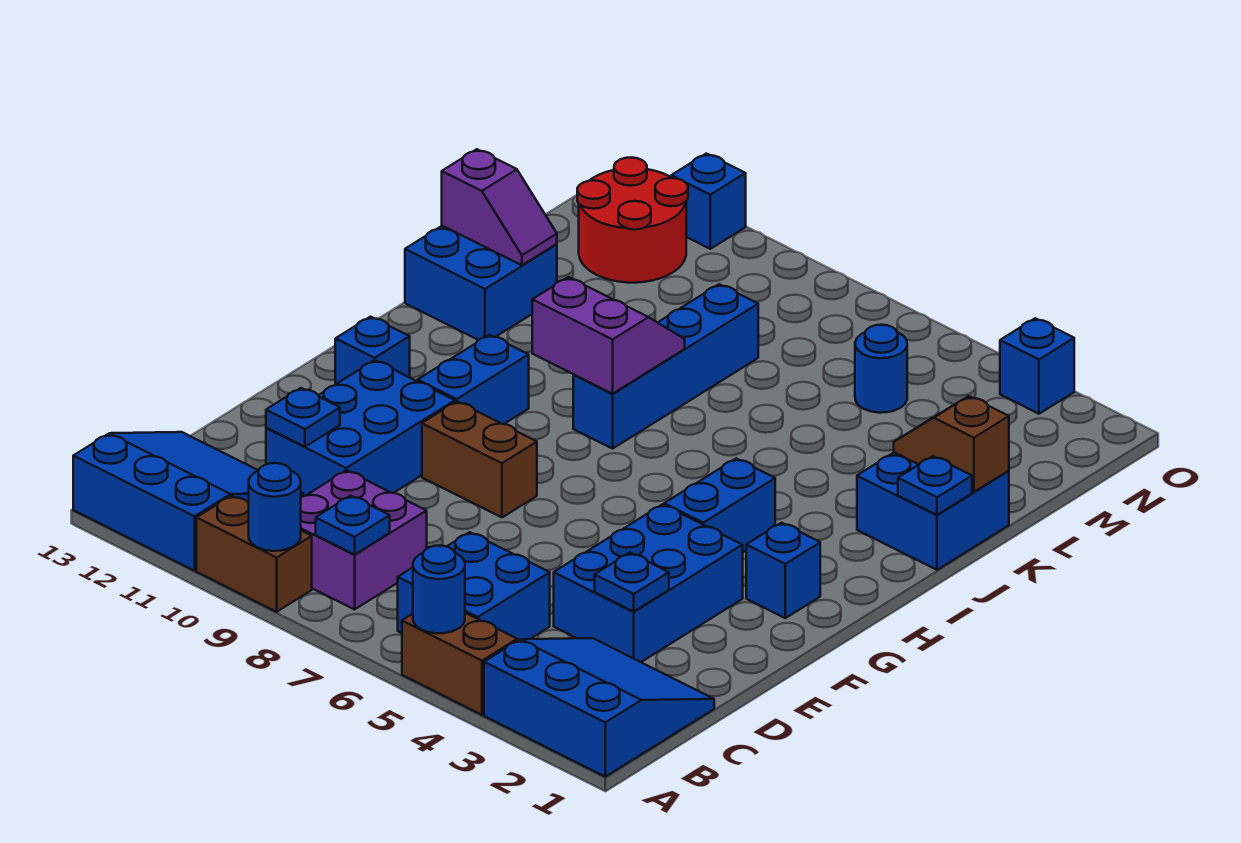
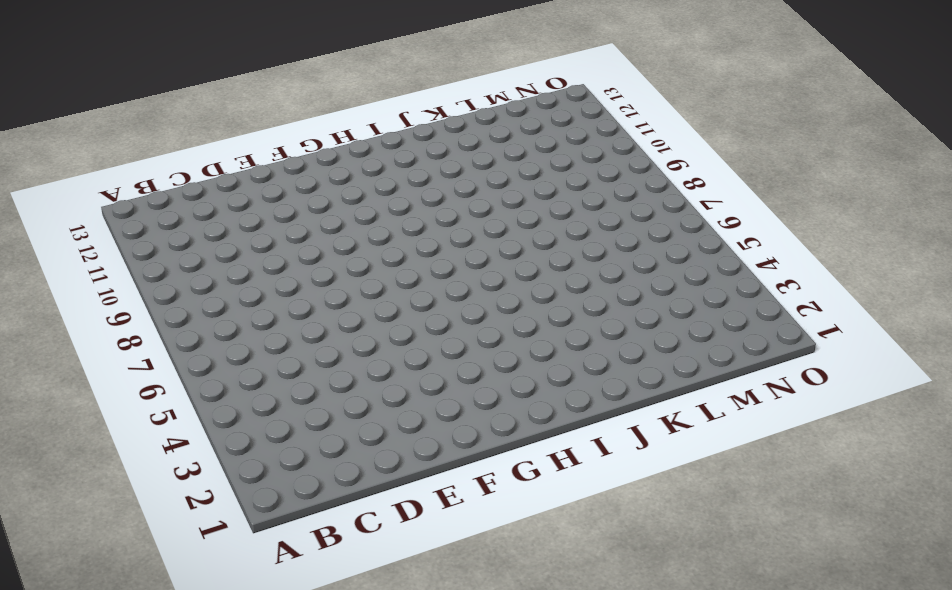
none -> blue 3x3 slope [484,638,714,777]
none -> brown 1x2 brick [402,613,517,715]
none -> brown 1x2 brick [196,496,312,612]

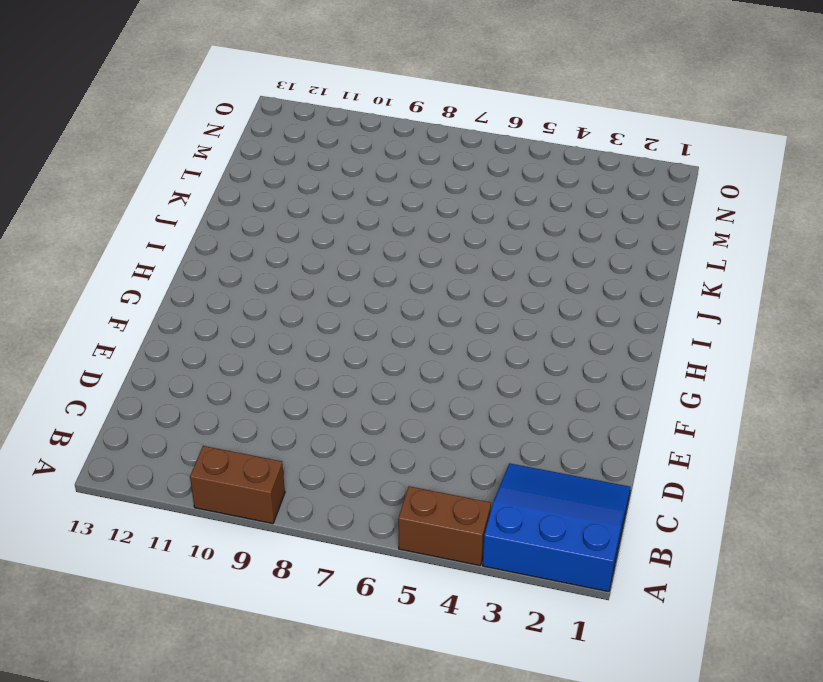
none -> blue 3x3 slope [73,432,303,571]
none -> blue 2x2 brick [398,532,550,641]
none -> purple 2x2 brick [301,470,427,609]

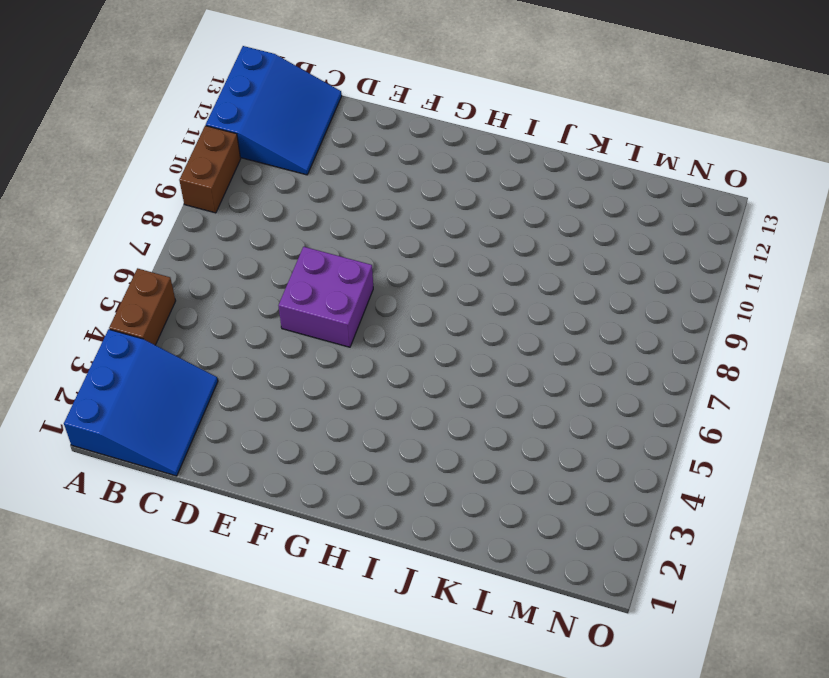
purple 2x2 brick [278,247,373,347] -> purple 2x2 brick moved to [301,470,427,609]
none -> blue 2x2 brick [398,532,550,641]
none -> blue 2x3 brick [554,504,743,662]
none -> blue 2x3 brick [266,360,455,496]

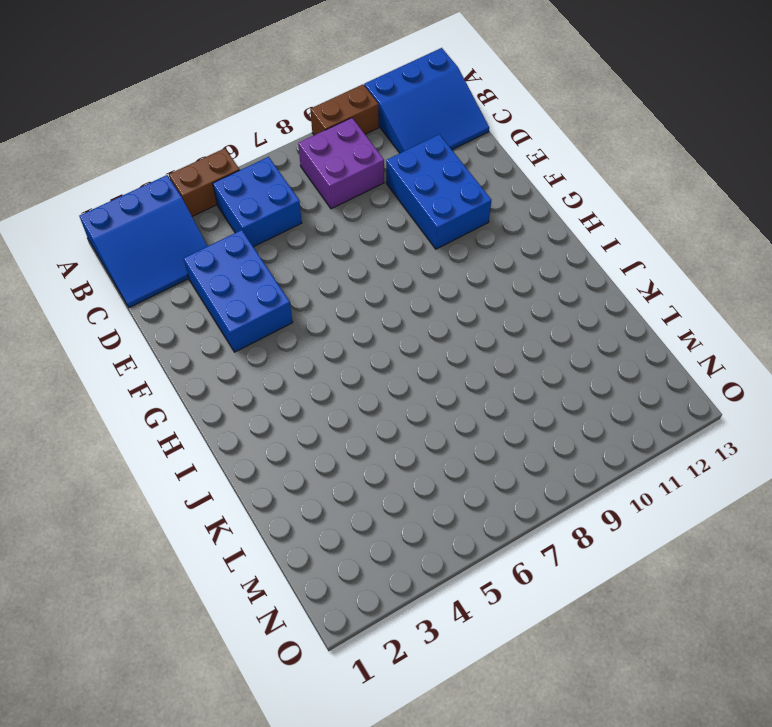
none -> brown 1x2 brick [422,402,537,517]
none -> blue 1x1 brick [746,523,820,618]
none -> blue 1x2 brick [664,459,775,552]

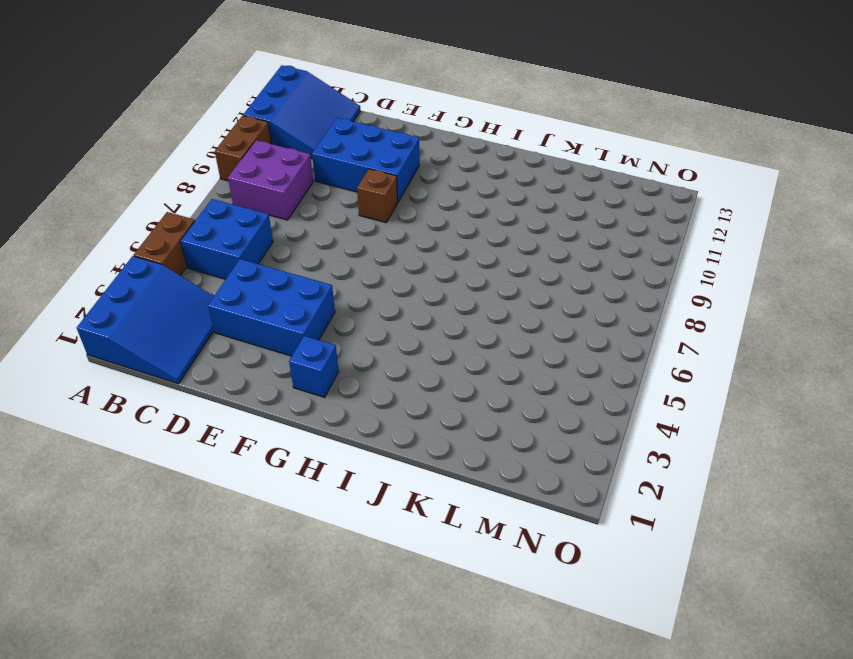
brown 1x1 brick [357,169,397,223] -> brown 1x2 brick [422,402,537,517]
none -> blue 1x2 brick [664,459,775,552]
none -> blue 1x2 brick [418,335,529,424]
none -> blue 1x1 brick [335,317,410,384]

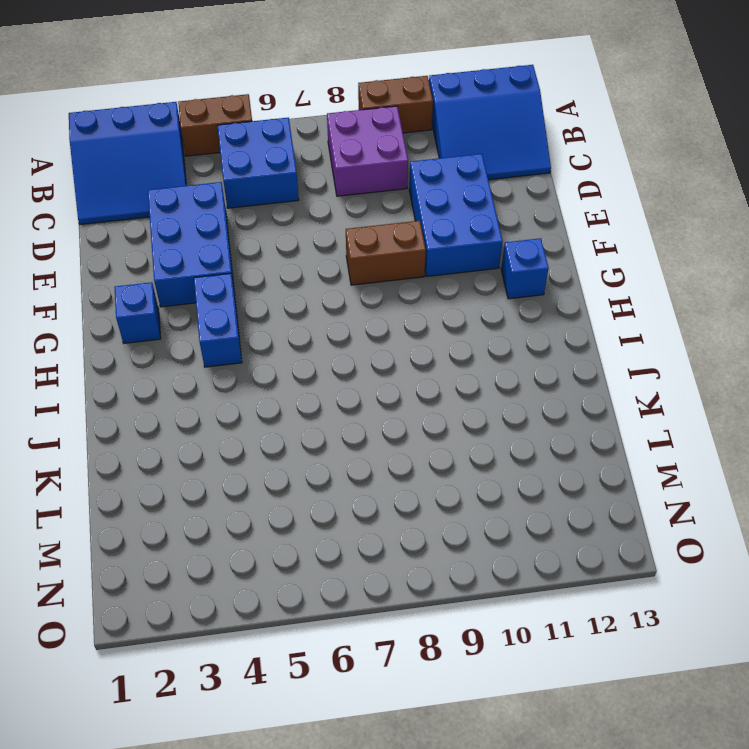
none -> blue 1x2 brick [418,335,529,424]
none -> blue 1x4 brick [573,284,758,449]
none -> blue 2x2 brick [857,452,1009,570]

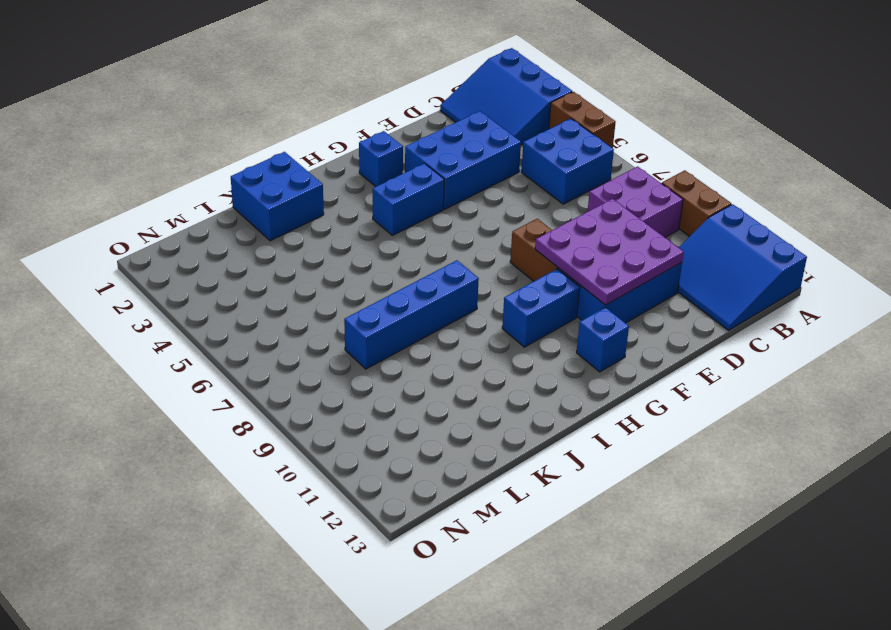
purple 3x3 plate [535,199,684,305] -> blue 1x1 plate [266,388,340,447]
none -> blue 2x2 brick [405,226,557,340]
none -> blue 1x1 round brick [855,325,907,413]
none -> red 2x2 round brick [577,157,688,283]

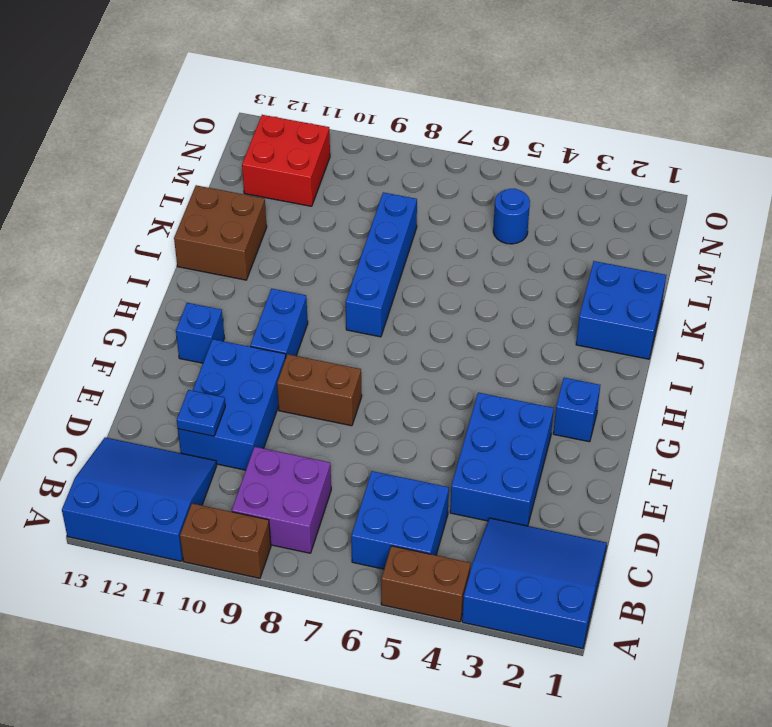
brown 2x2 brick [174,185,267,280] -> blue 2x2 brick [405,226,557,340]
red 2x2 brick [242,115,330,206] -> red 2x2 round brick [577,157,688,283]
none -> blue 1x2 brick [664,459,775,552]
none -> blue 1x1 brick [1000,318,1074,414]
none -> blue 1x1 brick [671,153,746,249]

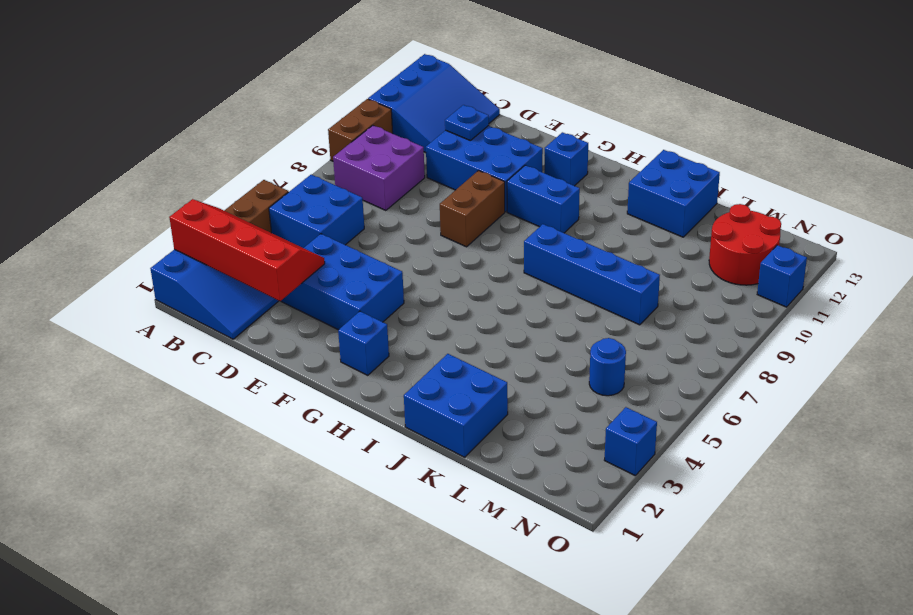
red 2x4 slope [169,199,325,301] -> blue 1x1 plate [595,553,669,612]
none -> blue 1x2 brick [664,459,775,552]
none -> blue 1x1 round brick [413,546,465,633]
none -> blue 1x1 round brick [249,463,301,551]

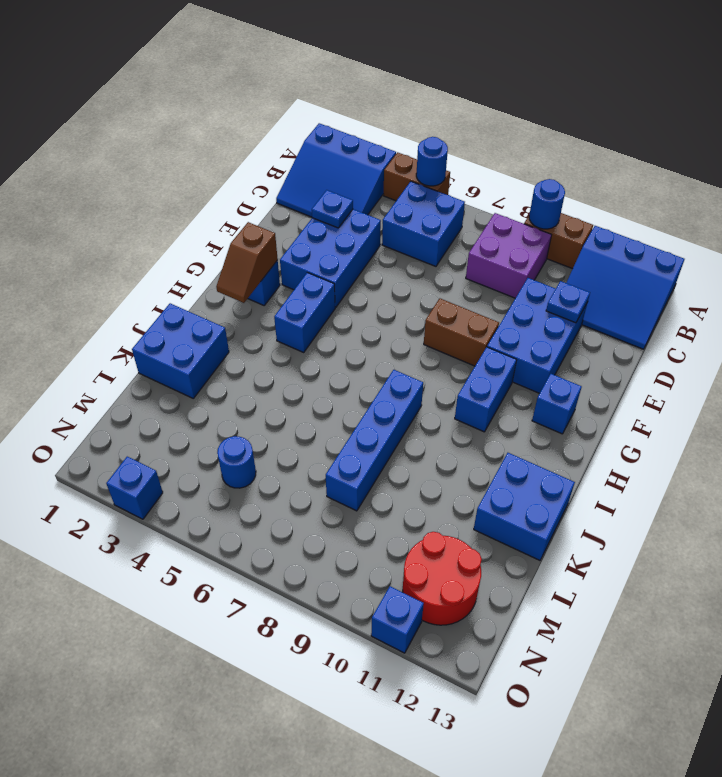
brown 1x2 slope [216,222,278,303] -> brown 1x2 slope turned to [894,396,1009,492]
none -> blue 1x1 plate [316,496,390,555]
none -> purple 2x2 slope [532,277,685,394]
none -> blue 1x1 plate [898,456,972,515]

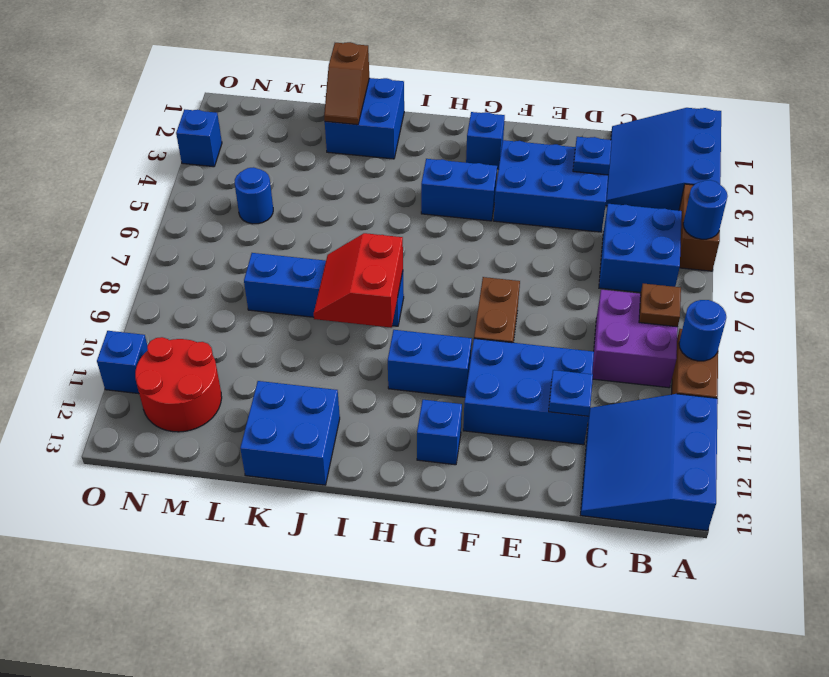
brown 1x1 plate [639,283,681,327] -> blue 1x1 plate [316,496,390,555]
red 2x2 slope [314,233,403,328] -> purple 2x2 slope [532,277,685,394]
none -> blue 1x1 plate [898,456,972,515]
none -> purple 1x2 slope [442,149,557,265]

